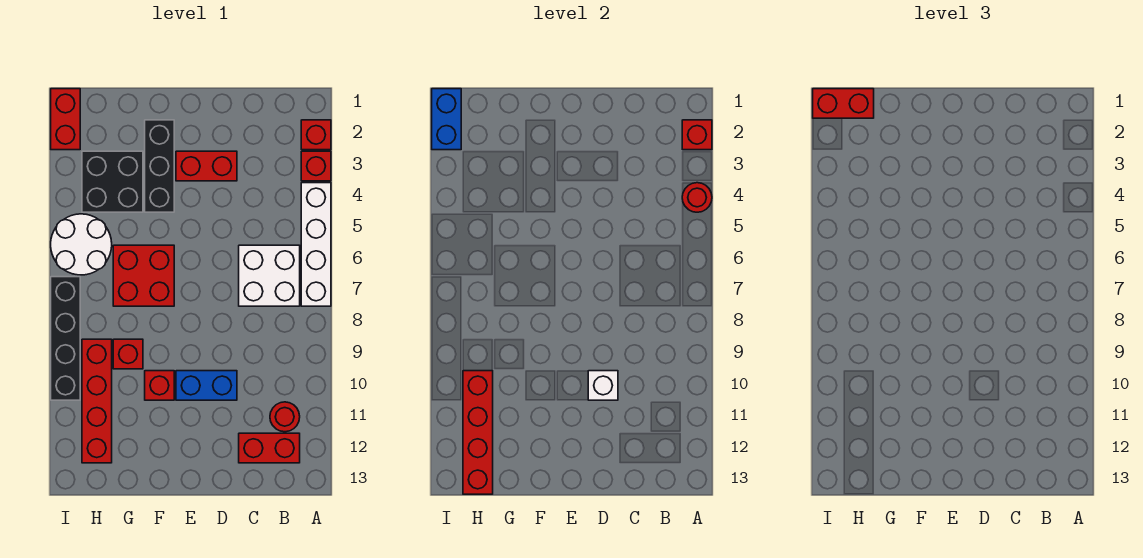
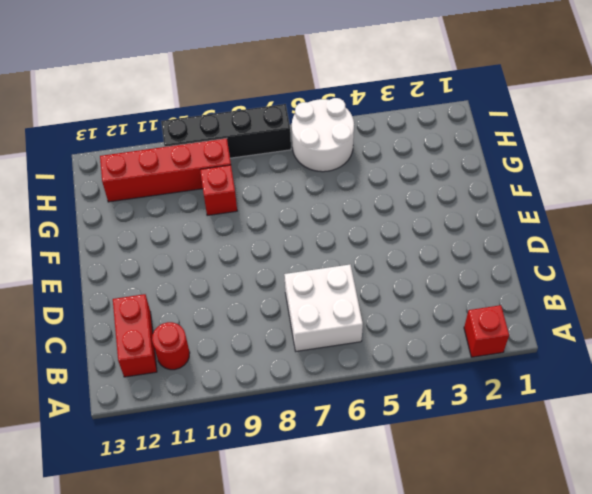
none -> red 1x1 brick [301,151,331,181]
none -> white 1x4 brick [301,183,331,306]
none -> red 1x2 brick [176,151,237,181]

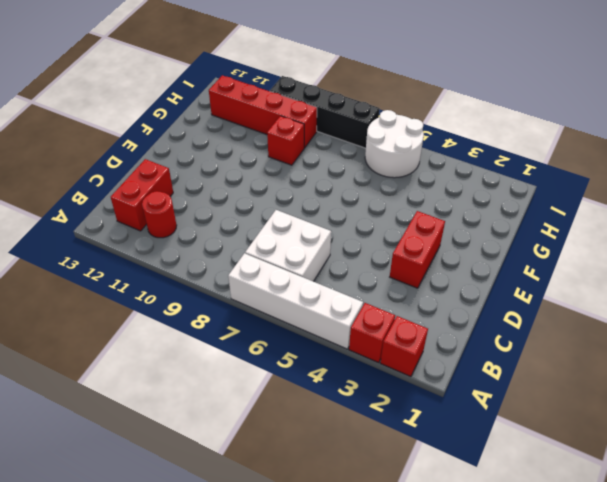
none -> blue 1x2 brick [176,371,237,400]
none -> black 1x3 brick [145,120,174,212]
none -> red 2x2 brick [113,245,174,306]

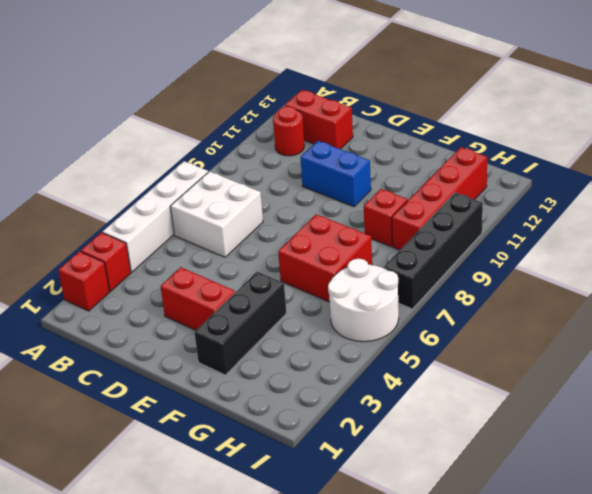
none -> red 1x1 brick [145,371,174,400]
none -> black 2x2 brick [82,151,143,212]
none -> red 1x2 brick [51,89,80,150]

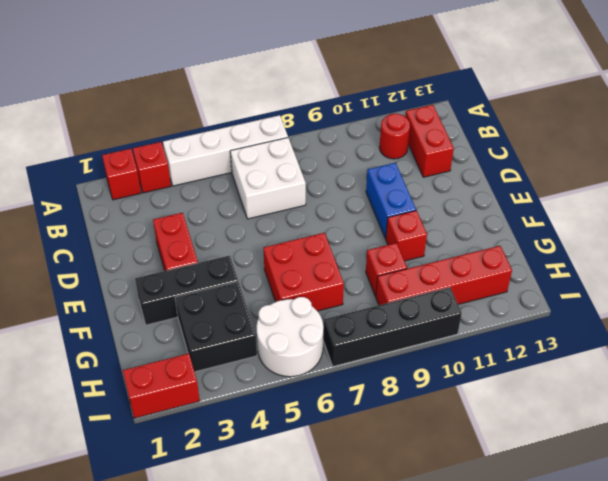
none -> red 1x1 brick [682,120,712,150]
none -> red 1x1 round brick [682,183,712,212]
none -> white 1x1 brick [588,371,618,400]

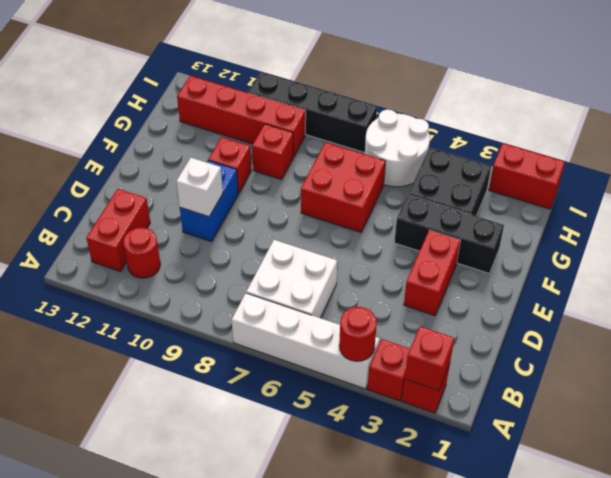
none -> red 1x4 brick [463,371,493,494]
none -> blue 1x2 brick [432,89,461,150]
none -> red 1x2 brick [813,89,874,118]

